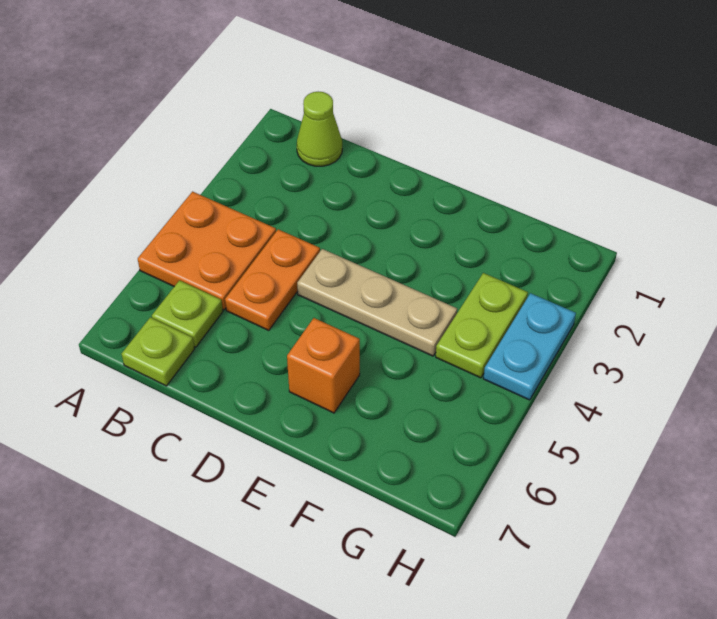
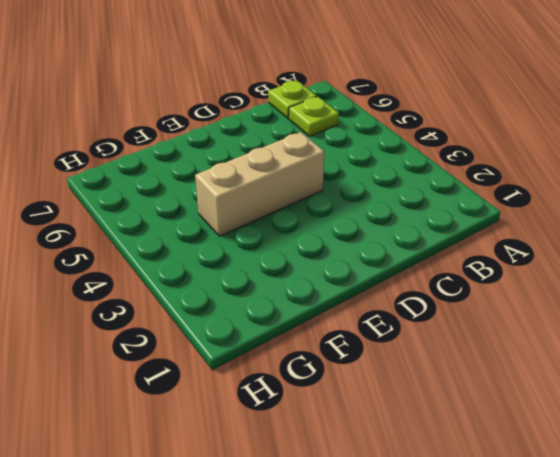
tan 1x3 brick [195,132,324,236] -> tan 1x3 plate [297,249,457,356]
none -> orange 2x2 plate [138,192,276,310]
none -> lime 1x1 cone [297,92,342,166]

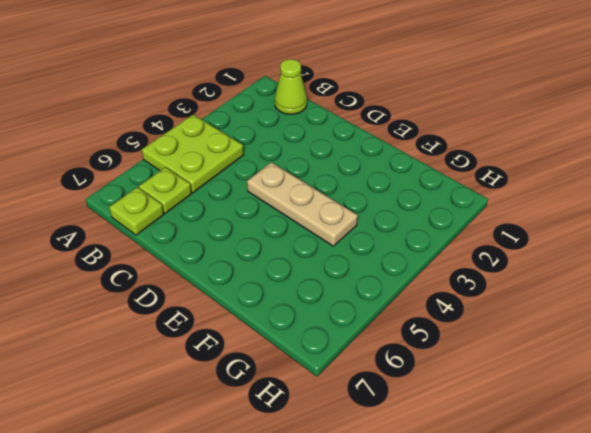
lime 2x2 plate [142,114,244,193] -> orange 2x2 plate [138,192,276,310]
none -> orange 1x2 plate [225,229,320,331]
none -> orange 1x1 brick [287,318,360,413]

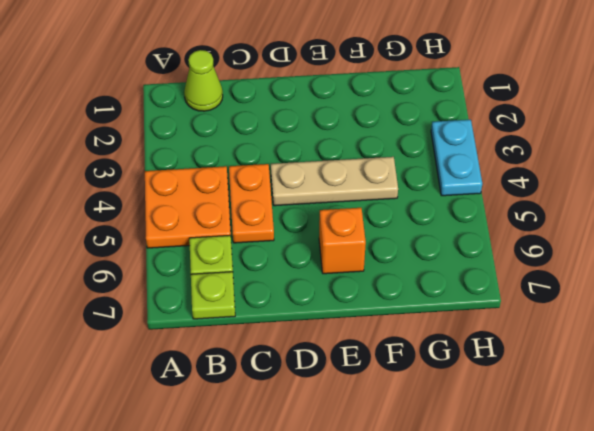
none -> lime 1x2 plate [436,273,528,378]

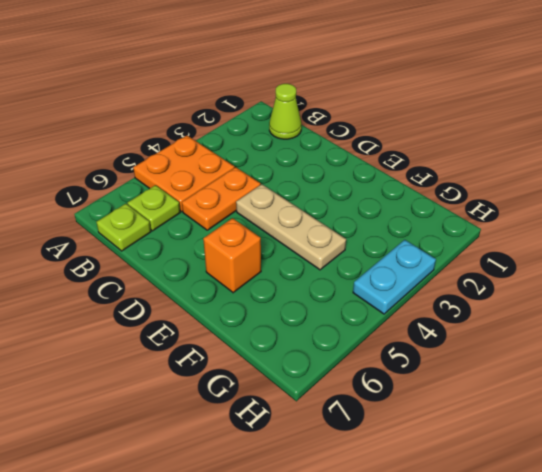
none -> lime 1x2 plate [436,273,528,378]

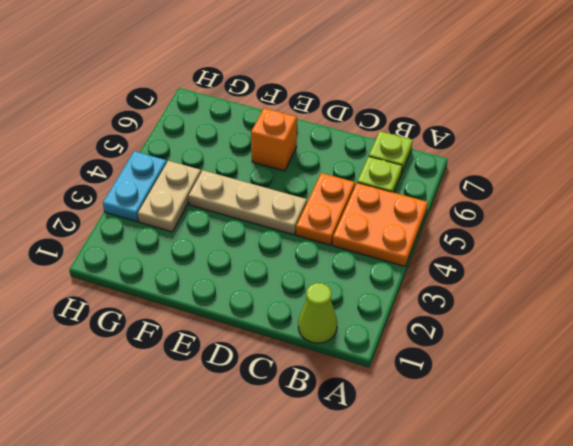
tan 1x2 plate [138,161,201,232] -> lime 1x2 plate [436,273,528,378]

